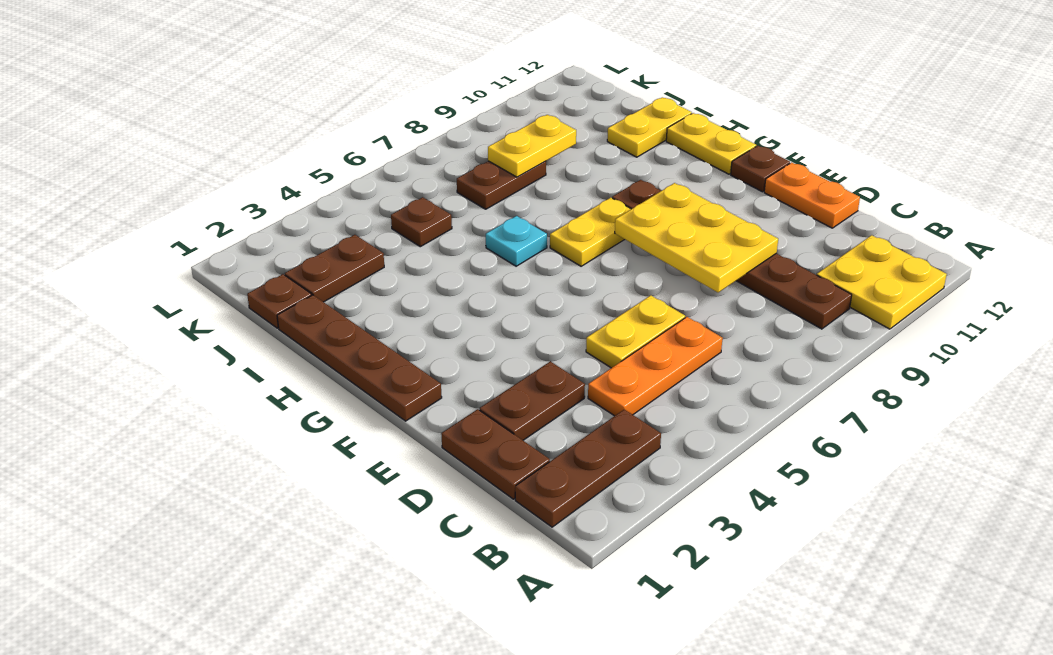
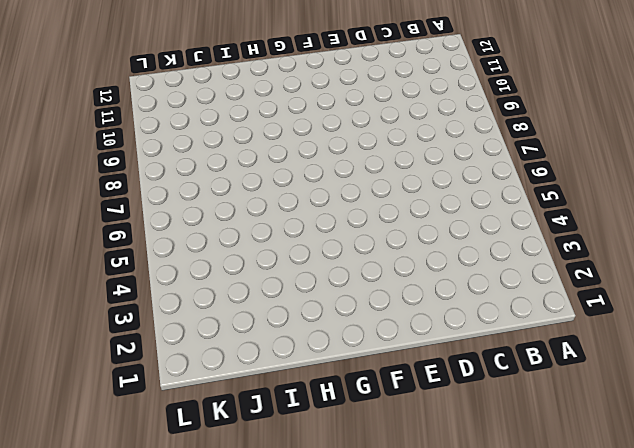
none -> yellow 2x2 plate [817,235,947,329]
none -> brown 1x3 plate [515,409,661,527]
none -> brown 1x6 plate [612,180,852,329]

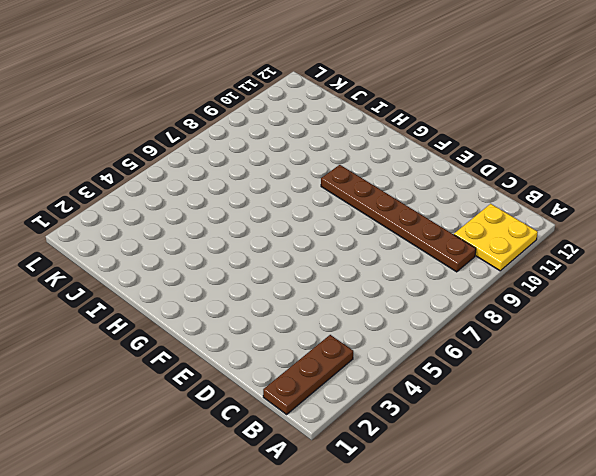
none -> brown 1x2 plate [441,409,550,499]
none -> orange 1x3 plate [588,317,723,416]
none -> brown 1x2 plate [480,361,585,440]

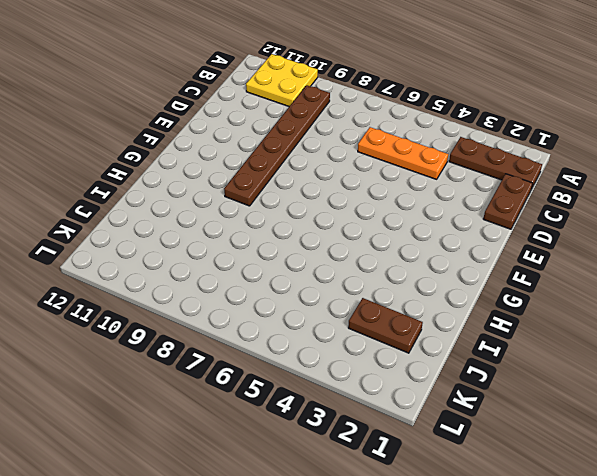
none -> brown 1x2 plate [480,361,585,440]
none -> yellow 1x2 plate [586,295,685,368]
none -> orange 1x2 plate [764,162,860,228]

